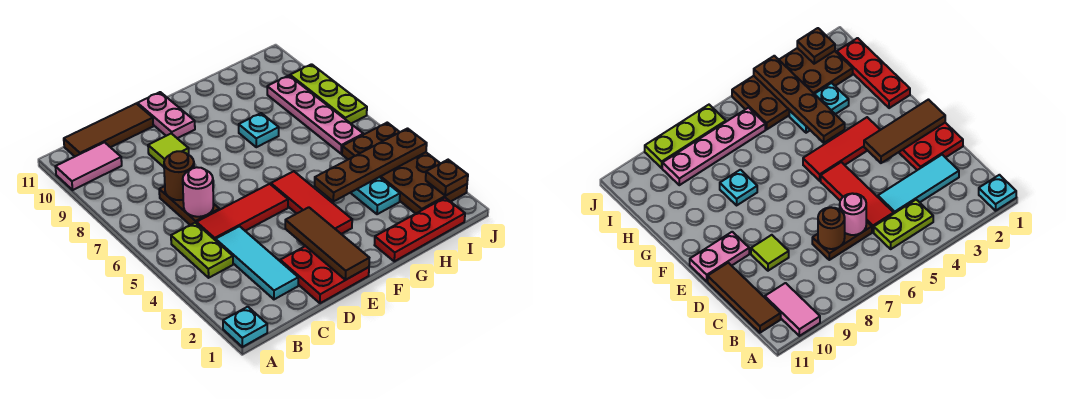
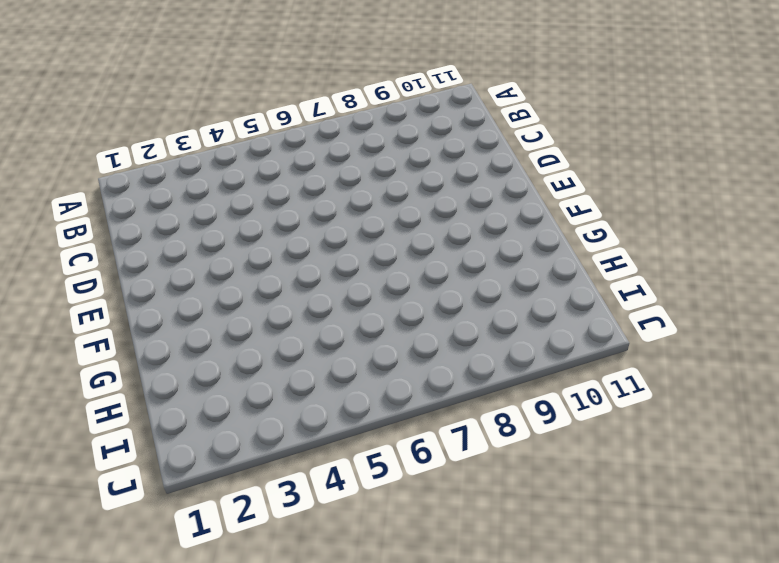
none -> cyan 1x1 plate [223,307,267,347]
none -> pink 1x2 tile [55,142,122,190]
none -> lime 1x2 plate [171,223,233,278]

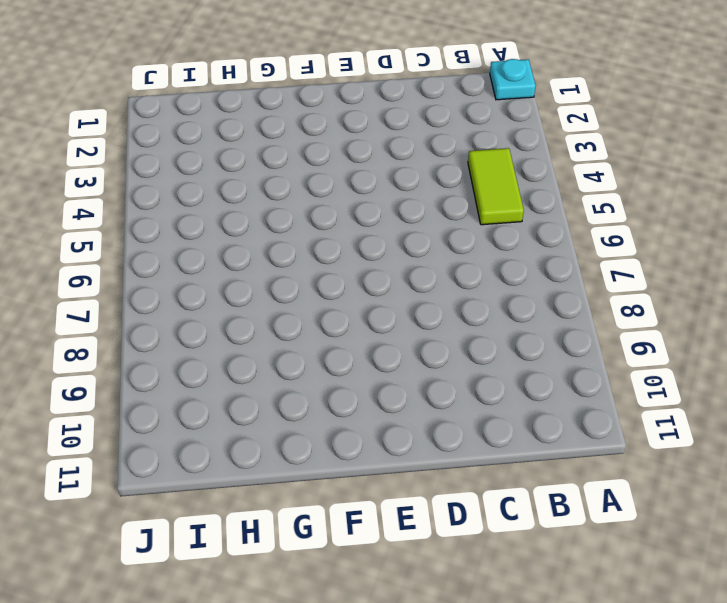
lime 1x2 tile [468,148,524,225] -> lime 1x2 plate [171,223,233,278]
none -> pink 1x2 tile [55,142,122,190]
none -> brown 1x3 tile [64,104,153,156]
none -> cyan 1x3 tile [216,226,298,299]

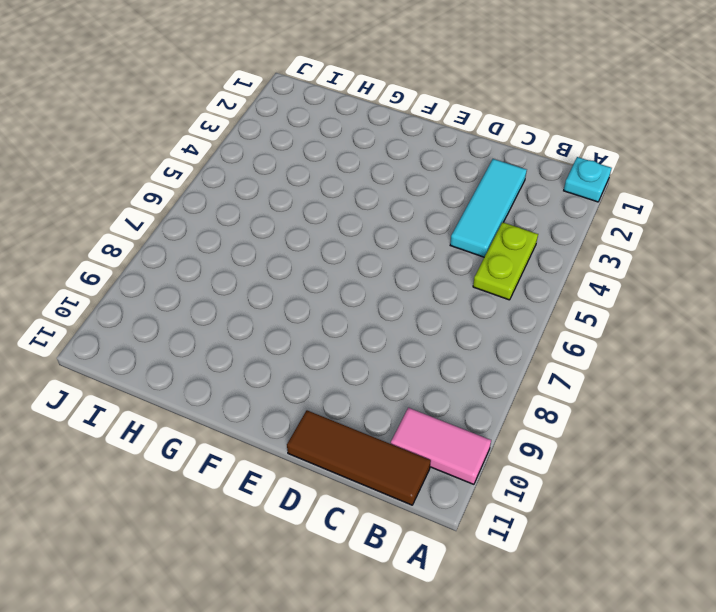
none -> red 1x3 tile [196,184,288,240]
none -> brown 1x2 plate [159,186,220,225]
none -> red 2x2 plate [280,246,369,303]

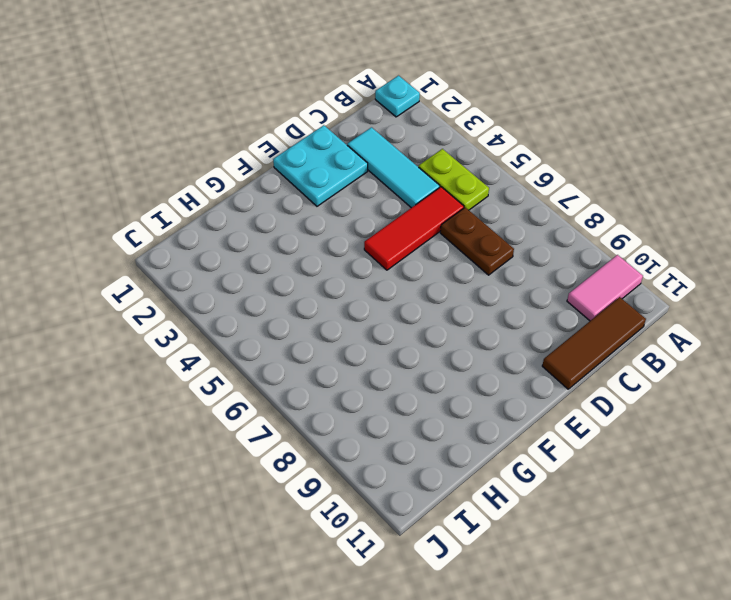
cyan 2x2 plate [273,125,368,206] -> red 2x2 plate [280,246,369,303]
none -> lime 1x1 tile [148,133,189,167]
none -> pink 1x2 plate [137,92,195,138]
none -> red 1x3 tile [271,171,352,234]

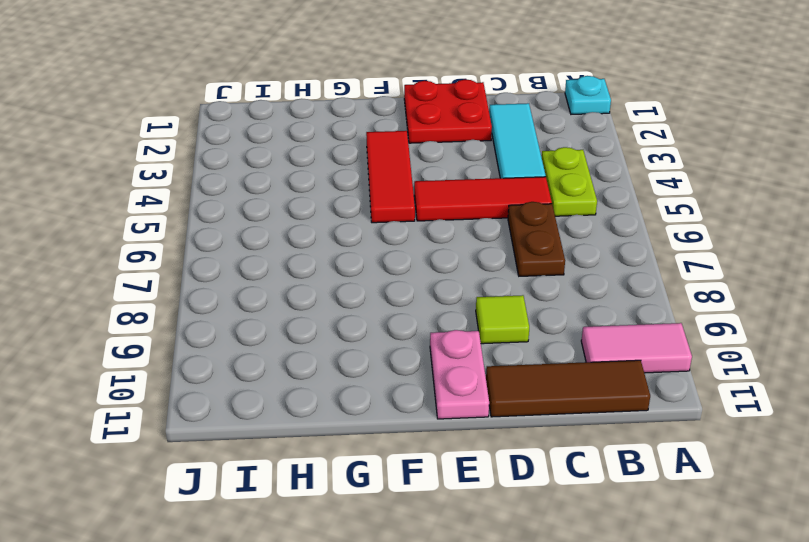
none -> red 1x3 plate [375,198,465,261]
none -> cyan 1x1 plate [239,113,279,147]
none -> cyan 1x2 plate [351,177,400,214]

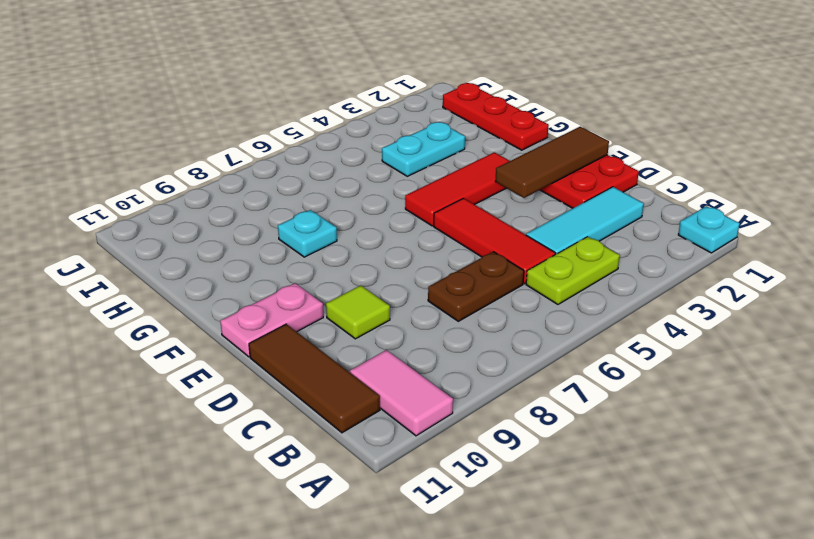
none -> brown 2x4 plate [342,123,467,214]
none -> pink 1x4 plate [267,76,364,154]
none -> lime 1x3 plate [290,64,367,124]

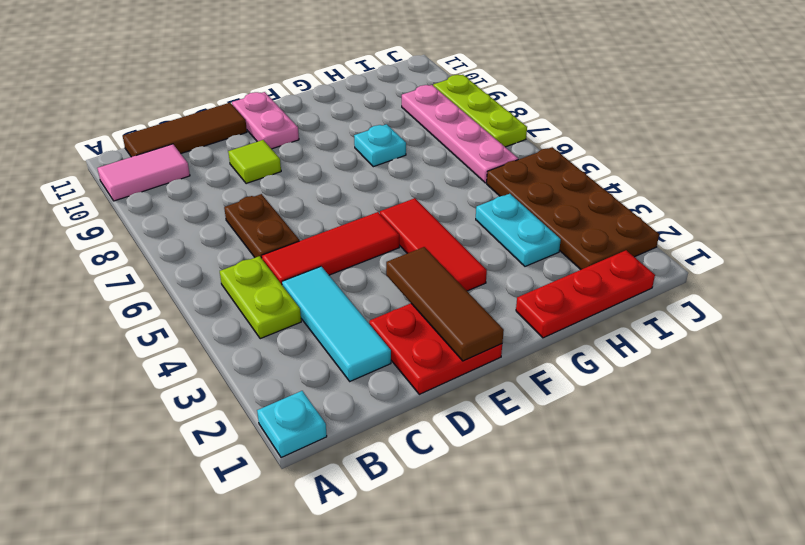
none -> pink 1x1 round brick [183,167,213,217]
none -> brown 1x1 round brick [164,151,194,200]
none -> brown 1x4 plate [315,129,427,201]

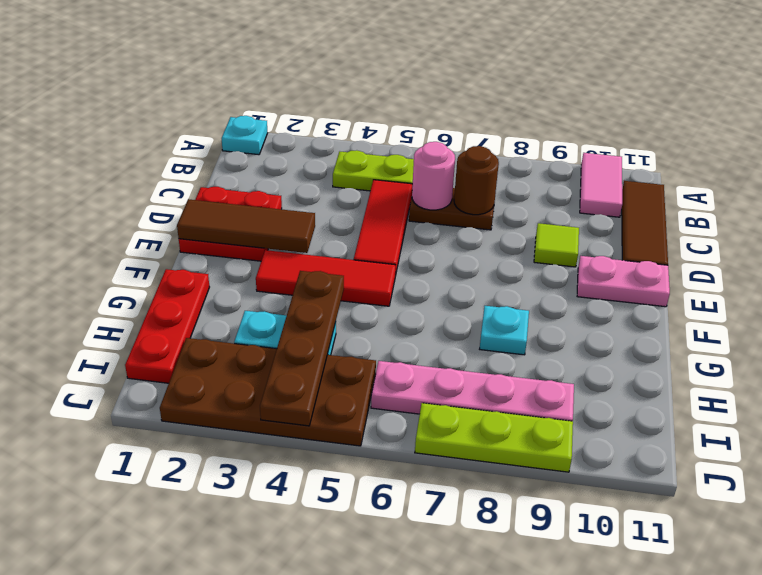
none -> cyan 1x3 tile [216,226,298,299]
none -> brown 1x1 plate [426,160,468,196]

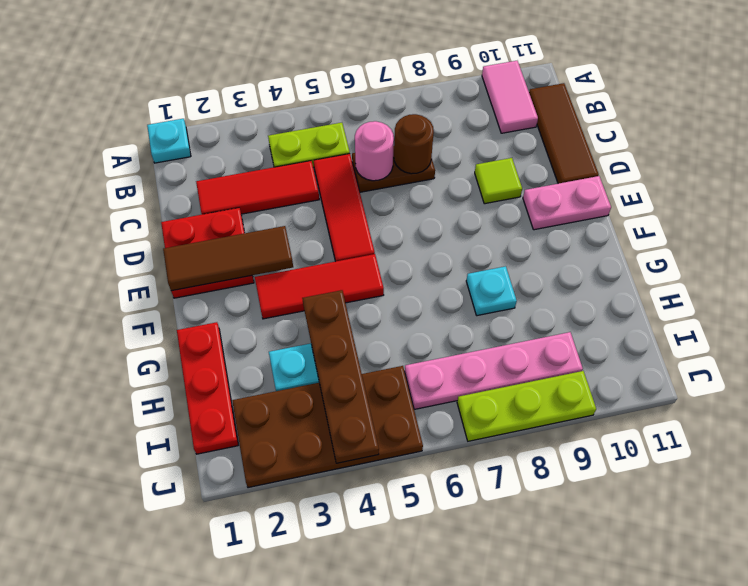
red 1x3 tile [196,161,319,214] -> cyan 1x3 tile [216,226,298,299]
none -> brown 1x1 plate [426,160,468,196]

